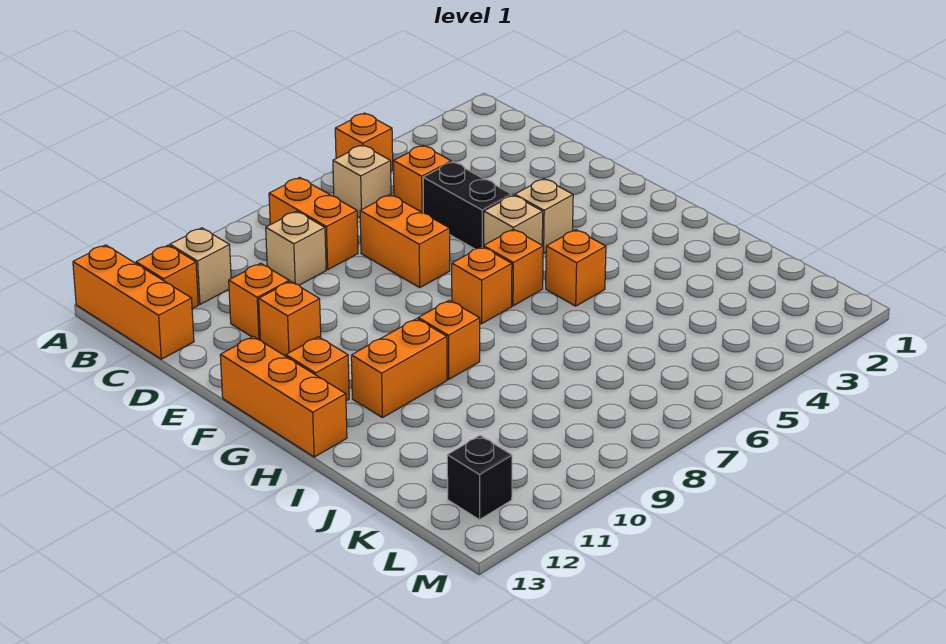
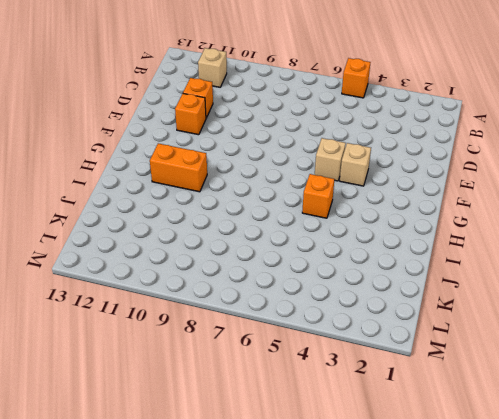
none -> orange 1x3 brick [73,245,194,359]
none -> tan 1x1 brick [333,145,391,218]
none -> orange 1x2 brick [269,178,358,270]

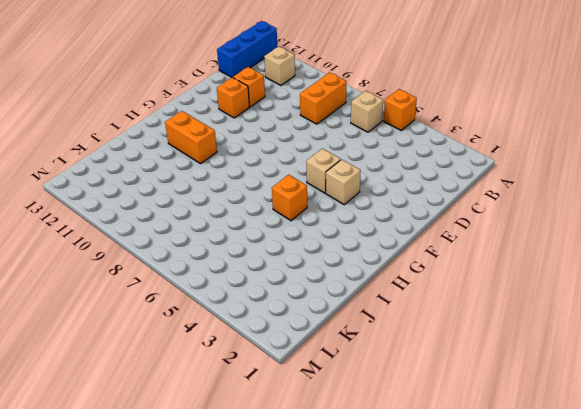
blue 1x3 brick [217,21,277,78] -> orange 1x3 brick [73,245,194,359]
none -> orange 1x1 brick [136,245,198,309]
none -> orange 1x1 brick [393,145,451,213]
none -> tan 1x1 brick [266,211,326,285]

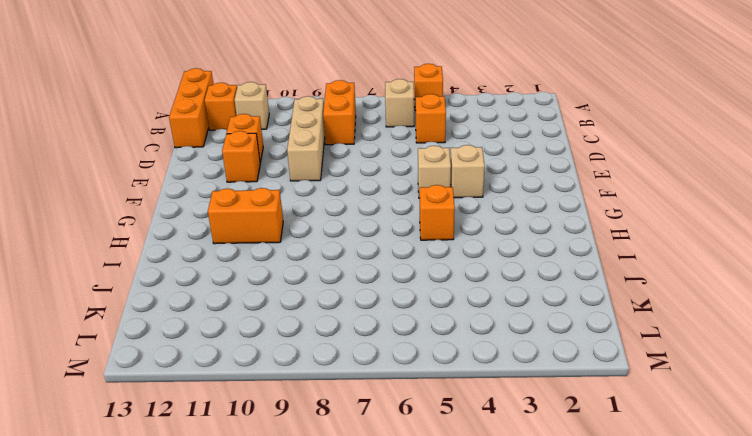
tan 1x3 brick [287,96,325,181] -> tan 1x1 brick [266,211,326,285]
none -> black 1x2 brick [423,162,512,249]
none -> orange 1x2 brick [360,195,450,288]
none -> orange 1x3 brick [220,336,347,457]

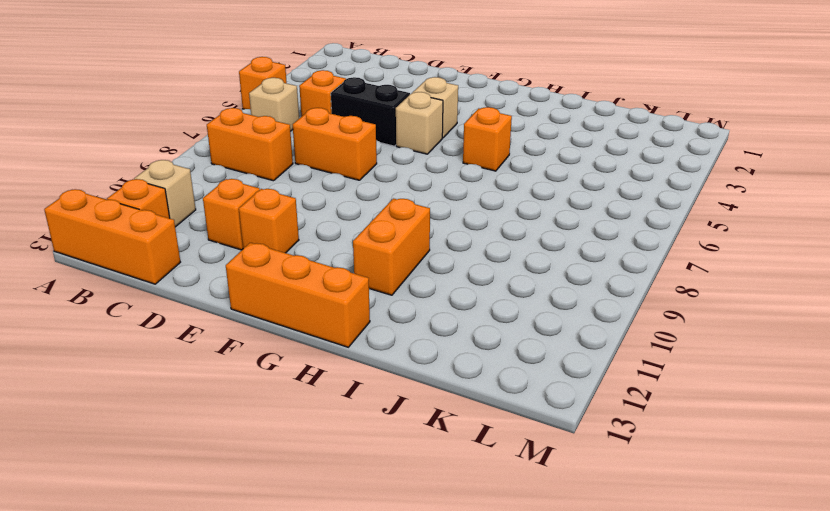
none -> tan 1x1 brick [266,211,326,285]
none -> orange 1x1 brick [483,229,543,306]
none -> orange 1x1 brick [452,247,512,324]

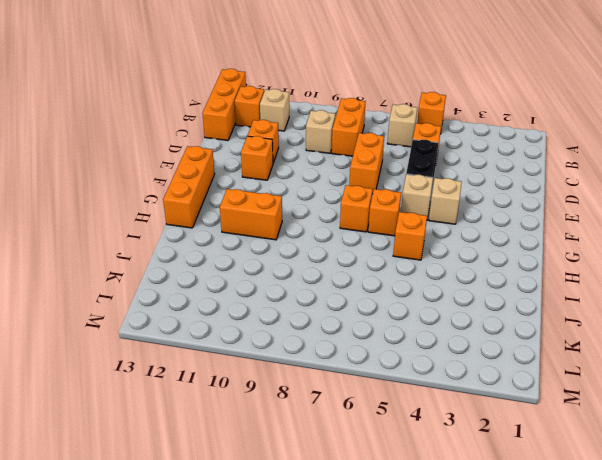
none -> orange 1x1 brick [286,337,349,401]
none -> orange 1x1 brick [418,300,480,379]
none -> black 1x1 brick [447,436,512,520]

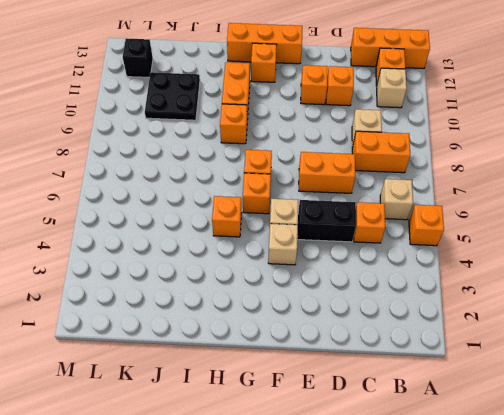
black 2x2 plate [145,72,200,120] -> none

